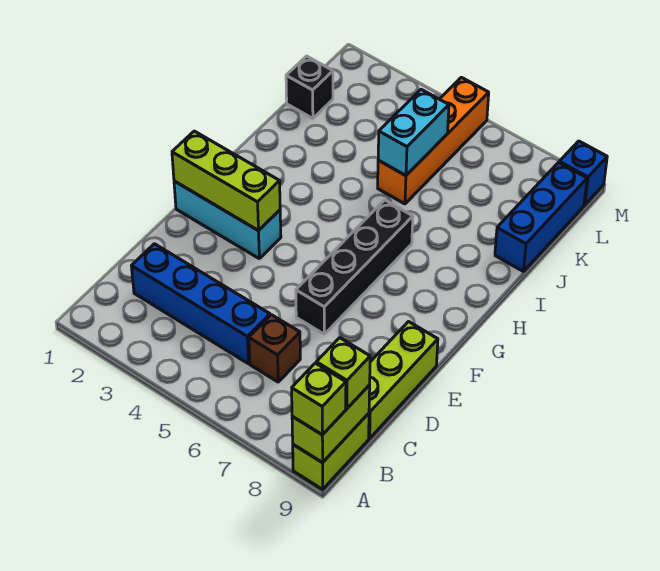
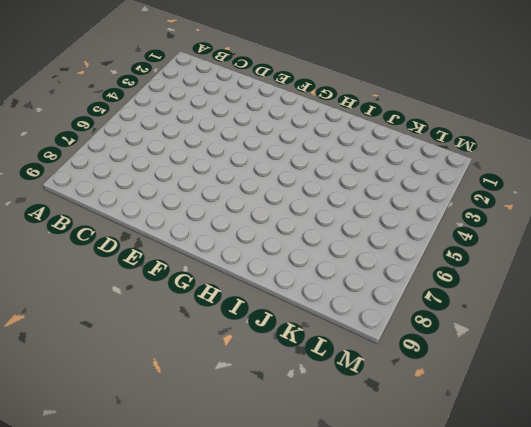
none -> lime 1x2 brick [293,413,369,489]
none -> blue 1x4 brick [132,244,270,364]
none -> brown 1x1 brick [249,315,300,382]

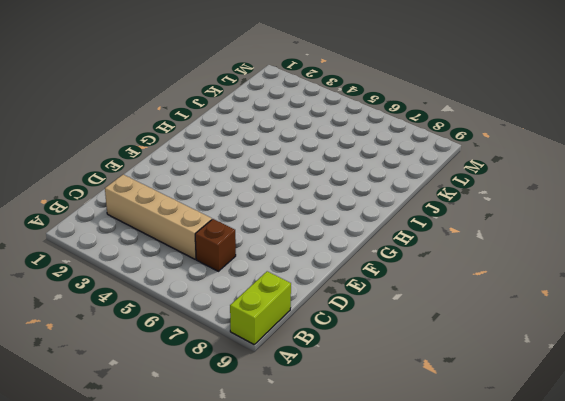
tan 1x4 brick [105,174,212,259] -> blue 1x4 brick [132,244,270,364]
none -> lime 1x3 brick [369,322,438,438]
none -> black 1x4 brick [296,200,413,334]
none -> cyan 1x3 brick [174,181,281,258]

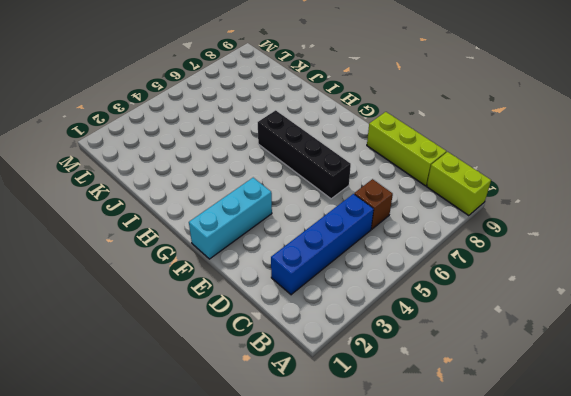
none -> orange 1x4 brick [378,77,489,204]
none -> blue 1x3 brick [495,163,587,272]
none -> black 1x1 brick [286,56,333,118]

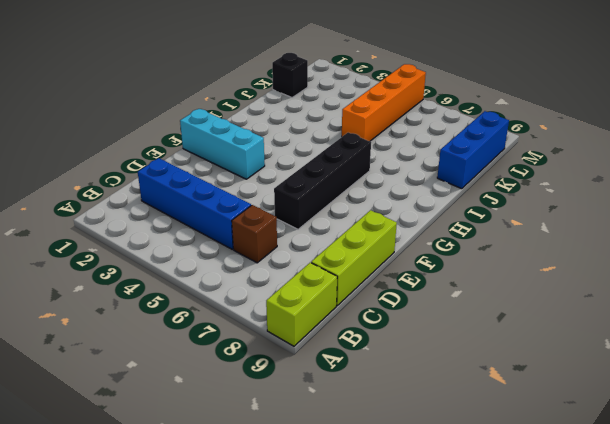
none -> blue 1x1 brick [559,141,607,205]
none -> lime 1x2 brick [292,385,370,463]
none -> lime 1x3 brick [172,131,280,231]

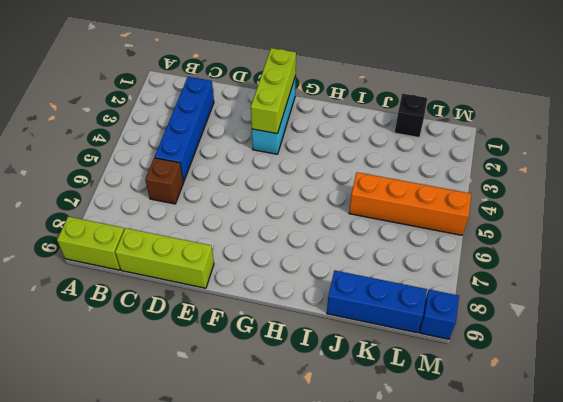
none -> black 1x4 brick [296,200,413,334]
none -> lime 1x2 brick [292,385,370,463]
none -> cyan 1x2 brick [378,90,449,176]

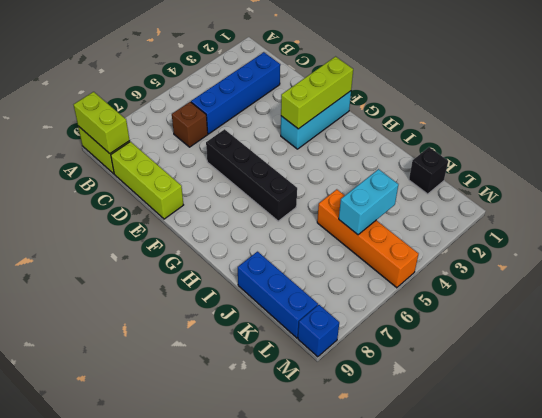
cyan 1x2 brick [339,169,398,235] -> cyan 1x2 brick turned to [378,90,449,176]
none -> lime 1x1 brick [292,363,346,435]
none -> lime 1x1 brick [316,338,370,409]

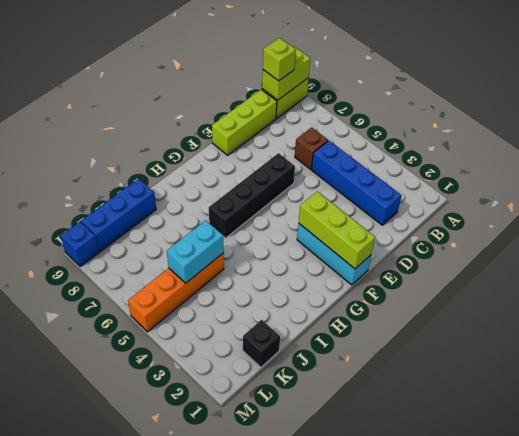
none -> lime 1x1 brick [292,363,346,435]

